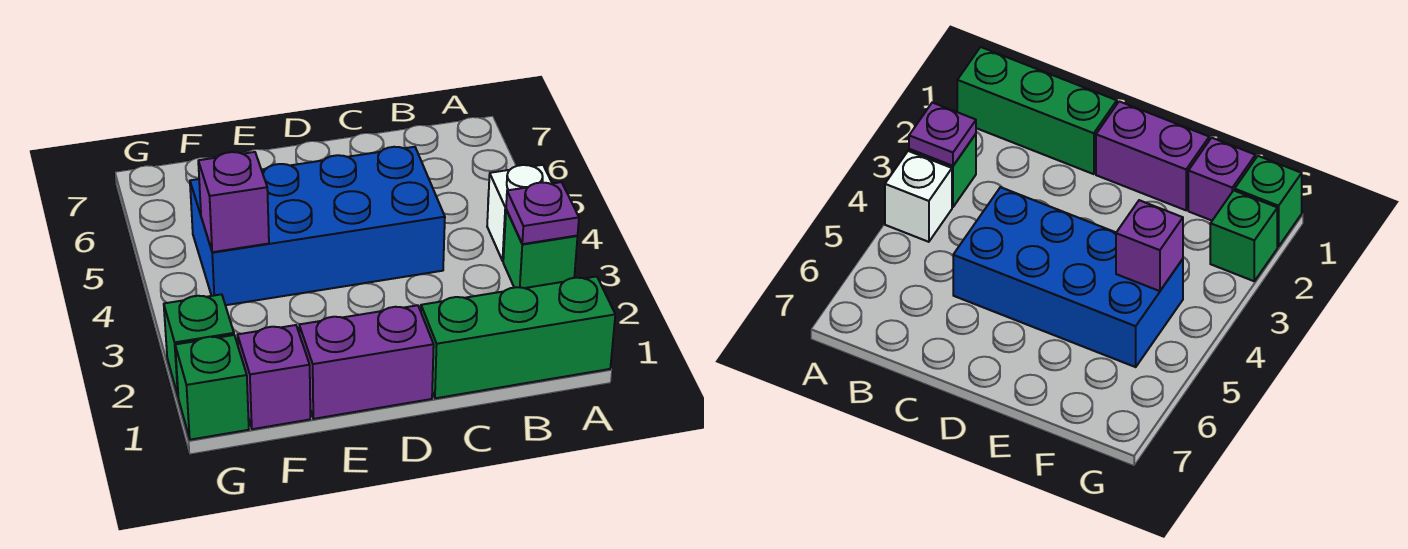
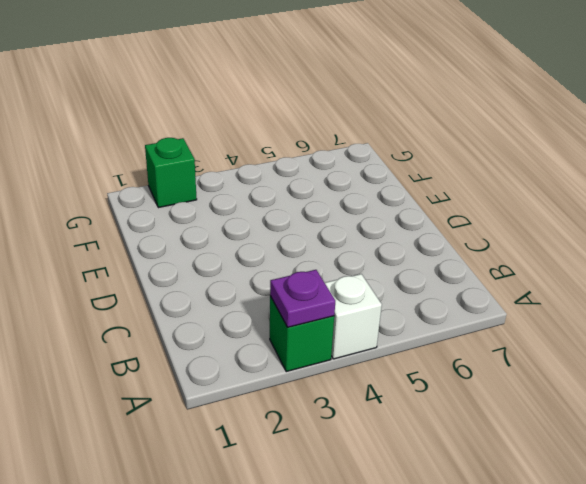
none -> green 1x3 brick [421,276,615,398]
none -> blue 2x4 brick [190,147,445,305]

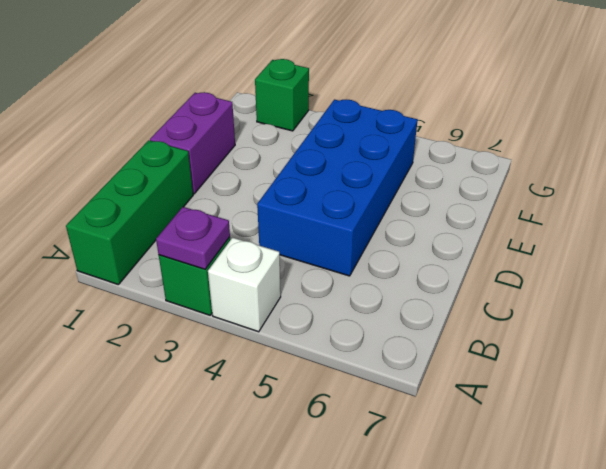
none -> purple 1x1 brick [238,325,310,429]
none -> green 1x1 brick [175,335,249,440]

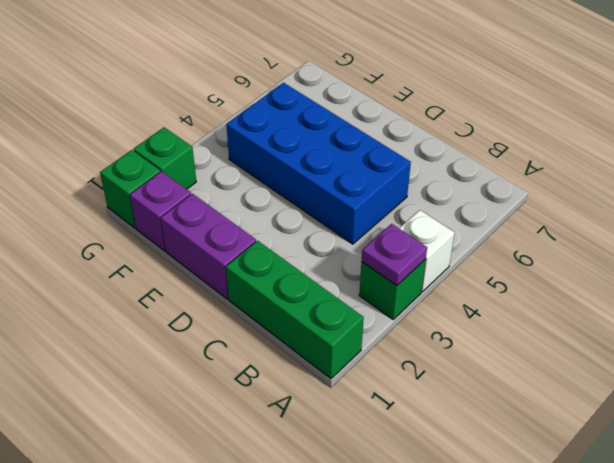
none -> purple 1x1 brick [198,152,269,252]

